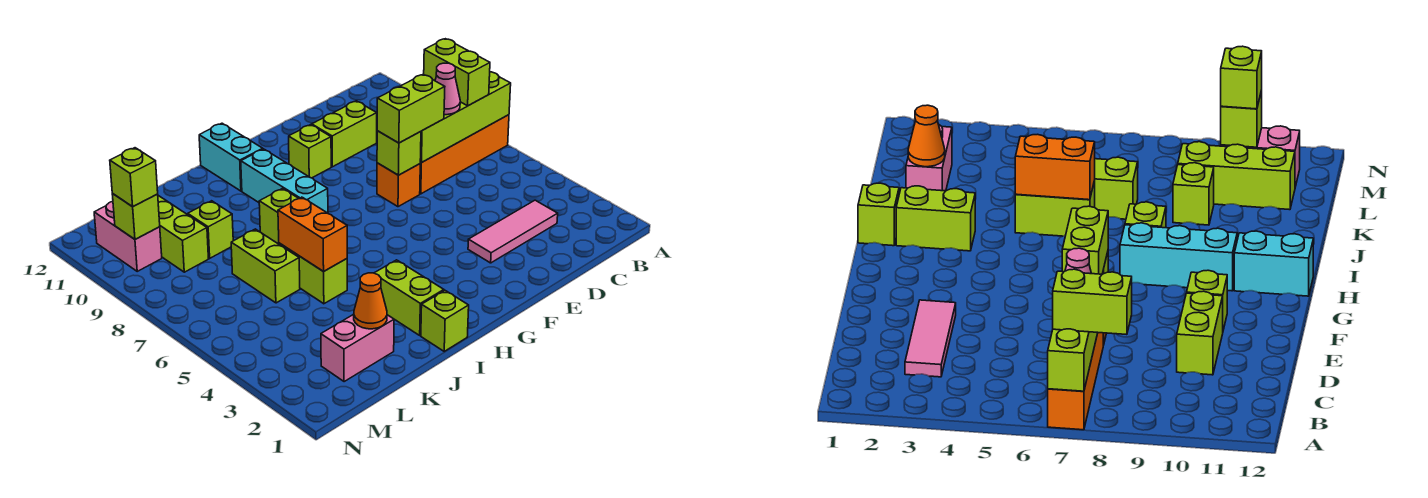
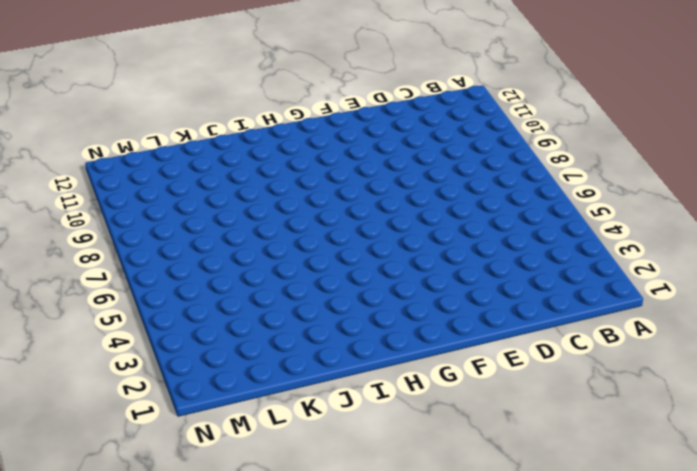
none -> orange 1x4 brick [420,115,509,194]
none -> pink 1x3 tile [468,200,558,263]
none -> lime 1x2 brick [312,101,377,167]

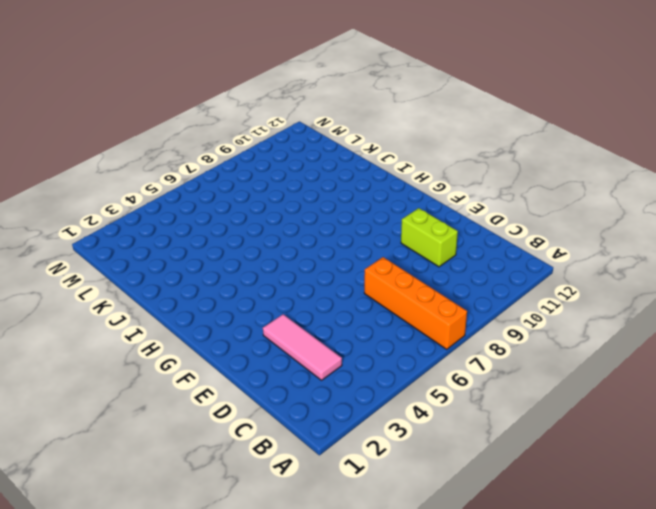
none -> orange 1x1 brick [377,163,420,207]
none -> lime 1x1 brick [289,125,331,178]
none -> cyan 1x3 brick [241,149,328,213]

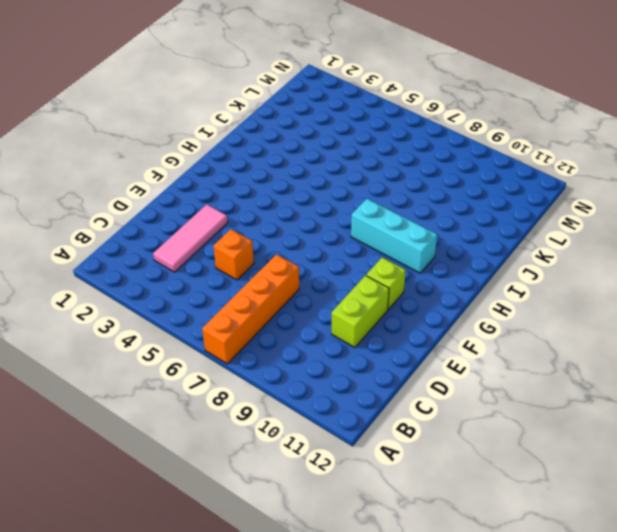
orange 1x1 brick [214,229,254,280] -> orange 1x1 brick moved to [377,163,420,207]
none -> cyan 1x2 brick [199,123,263,191]
none -> lime 1x1 brick [421,291,469,351]
none -> lime 1x2 brick [375,260,444,335]

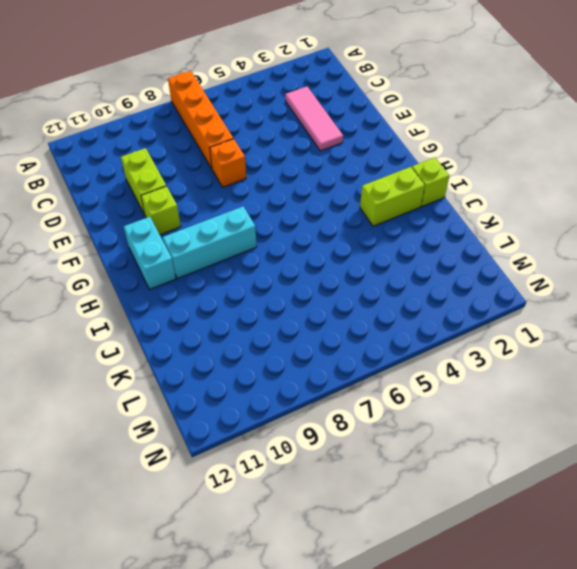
cyan 1x2 brick [124,217,176,289] -> cyan 1x2 brick turned to [199,123,263,191]
none -> lime 1x1 brick [259,188,299,244]
none -> lime 1x2 brick [279,243,347,304]
none -> pink 1x2 brick [321,314,394,382]

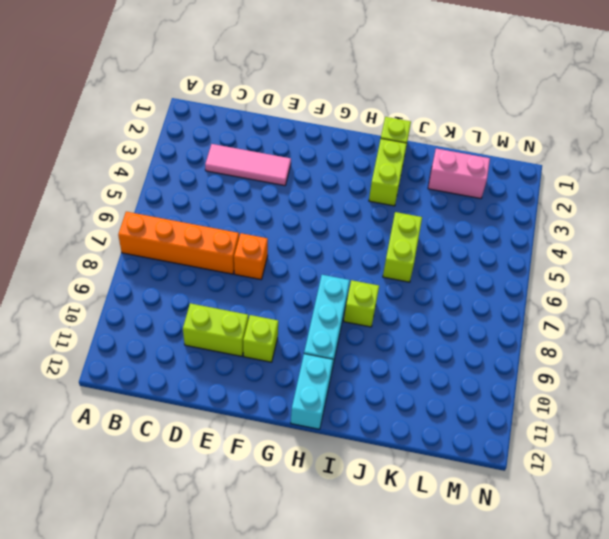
none -> lime 1x2 brick [231,229,300,303]
none -> lime 1x1 brick [188,201,233,258]
none -> lime 1x3 brick [158,196,208,272]

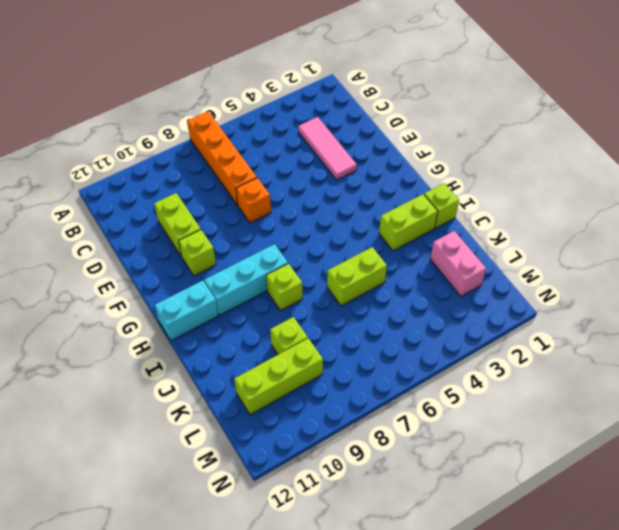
none -> lime 1x2 brick [231,229,300,303]
none -> pink 1x2 brick [94,201,162,271]
none -> lime 1x4 brick [420,72,511,163]

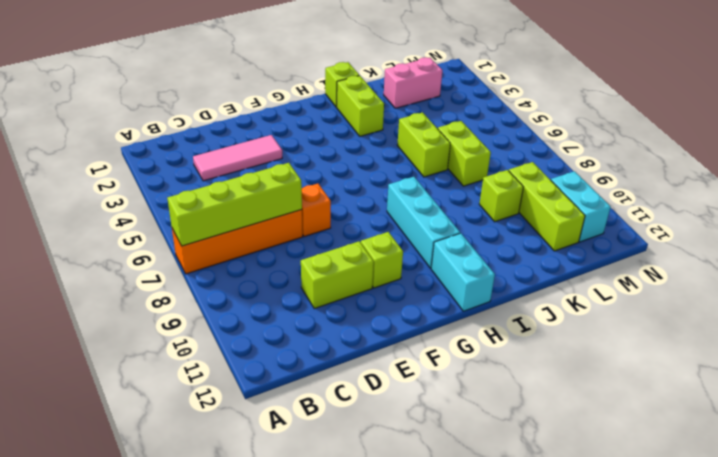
cyan 1x2 brick [551,171,611,242] -> pink 1x2 brick [94,201,162,271]
none -> lime 1x1 brick [259,188,299,244]
none -> lime 1x1 brick [377,131,421,175]
none -> orange 1x2 brick [278,197,347,272]

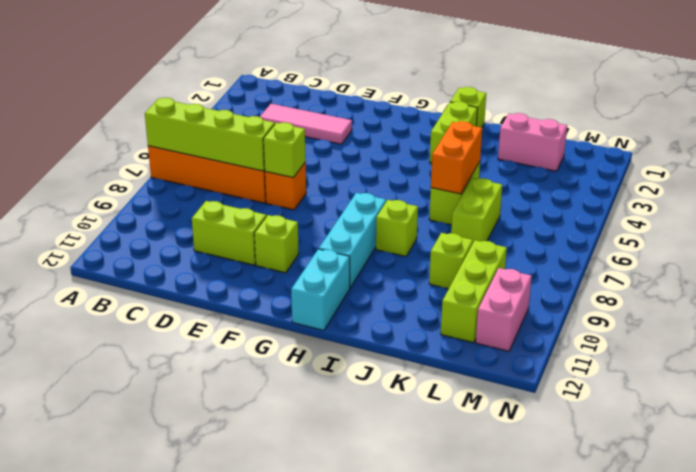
none -> orange 1x1 cone [354,273,387,329]
none -> lime 1x1 brick [112,194,160,239]
none -> lime 1x2 brick [424,39,490,106]

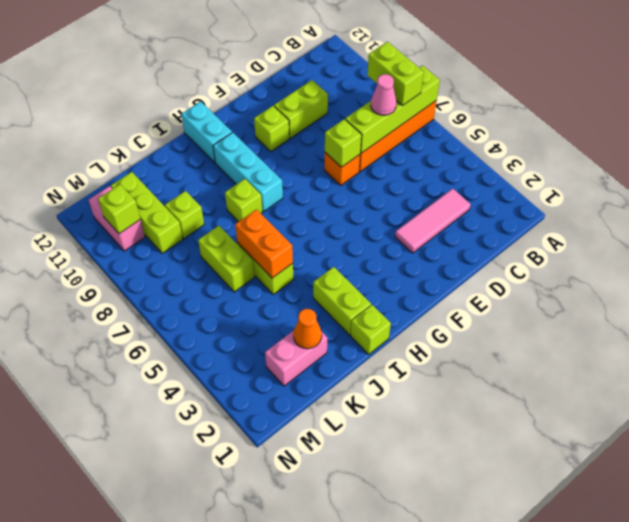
none -> lime 1x2 brick [377,74,445,143]
none -> lime 1x1 brick [110,148,158,207]

